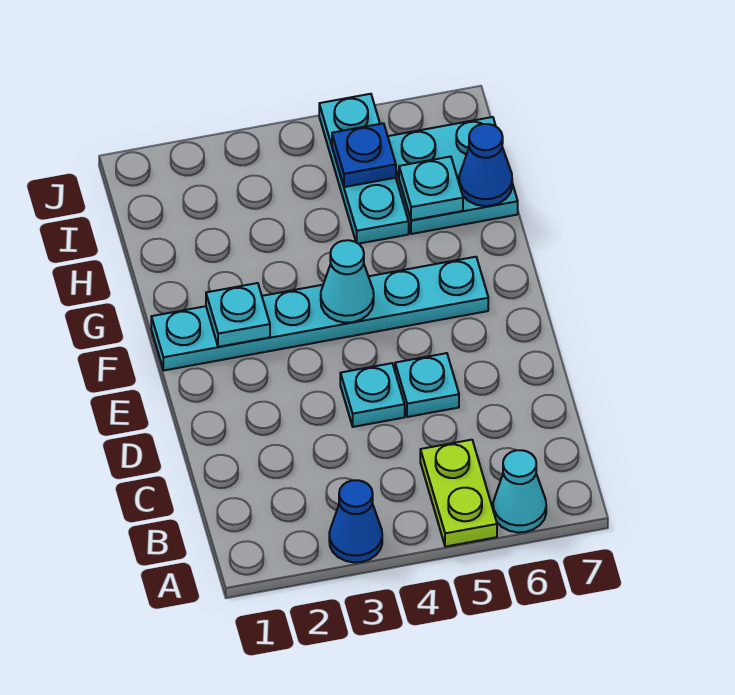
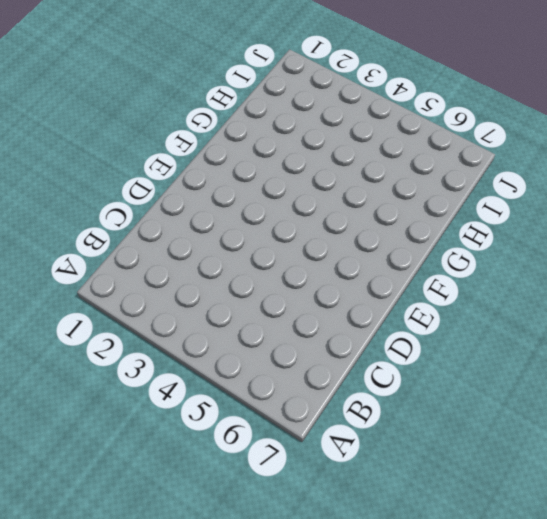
none -> blue 1x1 cone [329,480,382,562]
none -> lime 1x2 plate [420,440,497,547]
none -> cyan 1x1 cone [493,450,546,532]

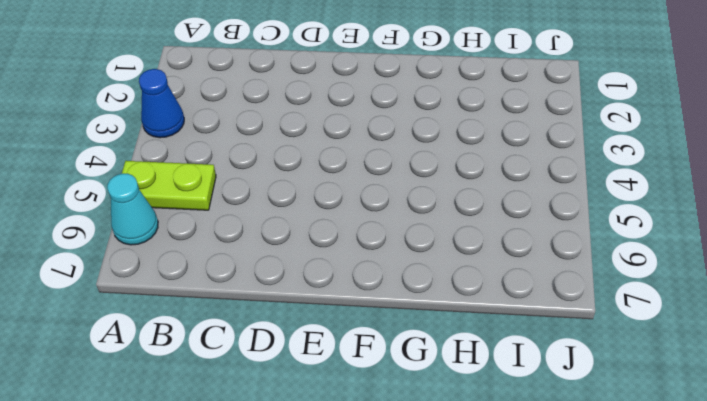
none -> cyan 1x1 plate [340,363,405,427]
none -> cyan 1x1 plate [395,353,459,417]
none -> cyan 1x6 plate [151,257,488,370]

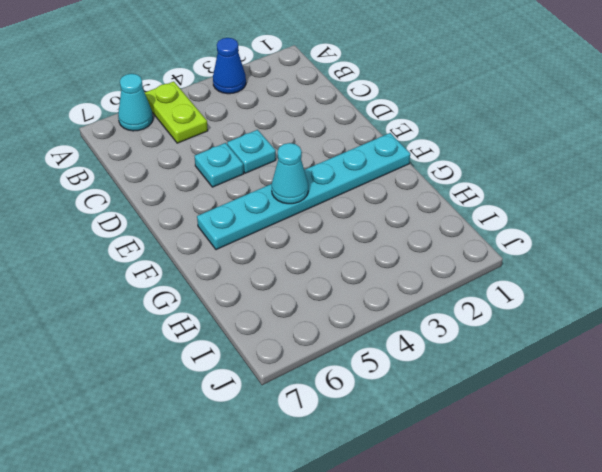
none -> cyan 1x3 plate [319,94,409,244]
none -> cyan 2x2 plate [388,117,518,234]
none -> cyan 1x1 plate [206,283,270,347]

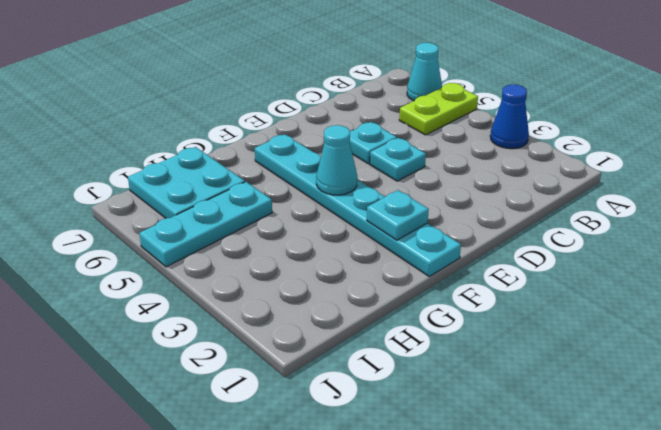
none -> cyan 1x1 plate [399,157,463,220]
none -> blue 1x1 cone [459,124,512,206]
none -> blue 1x1 plate [332,123,396,187]

